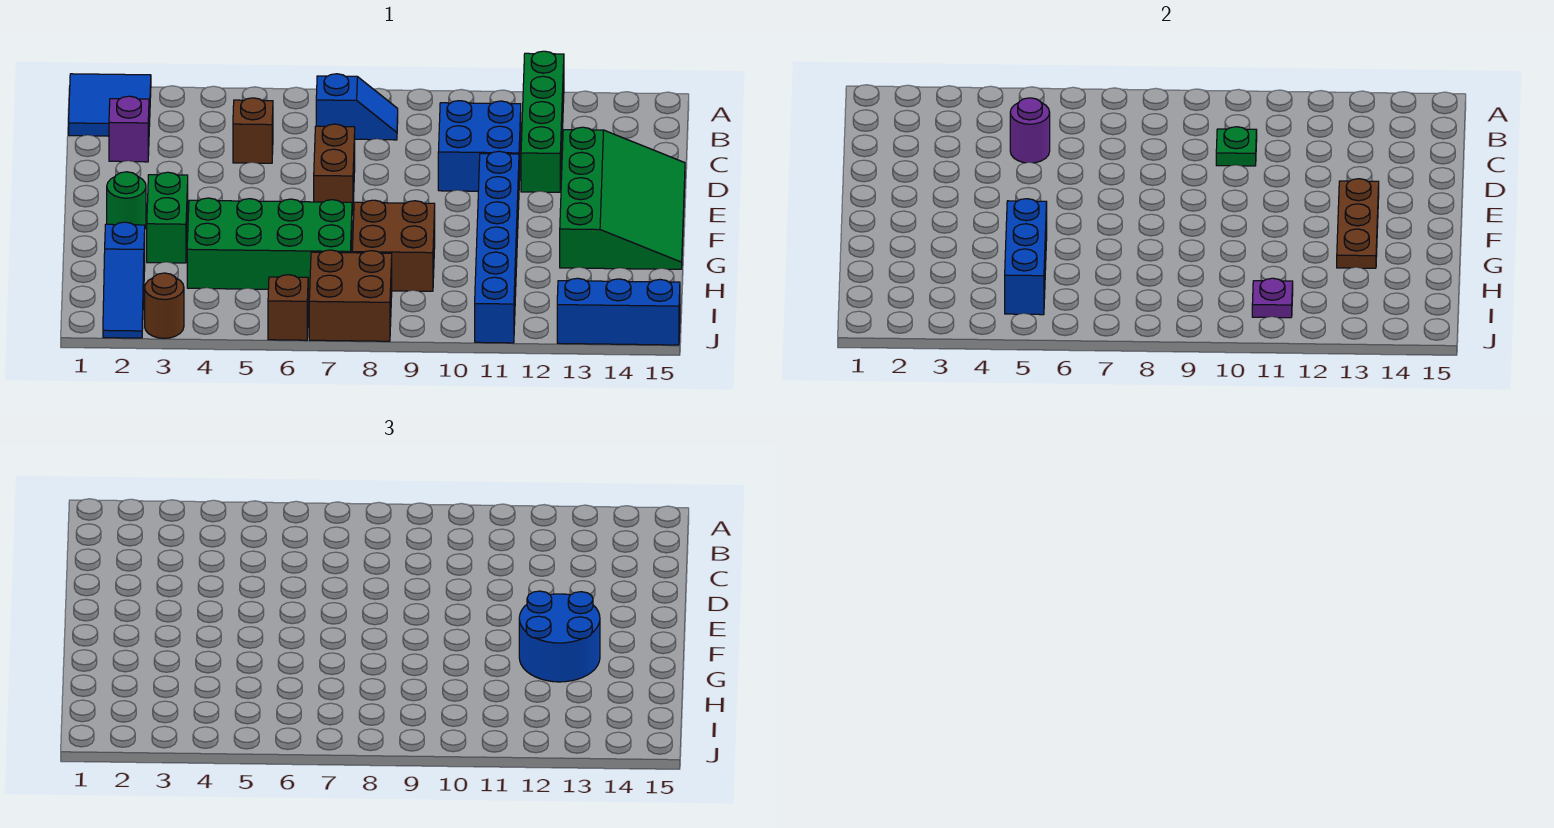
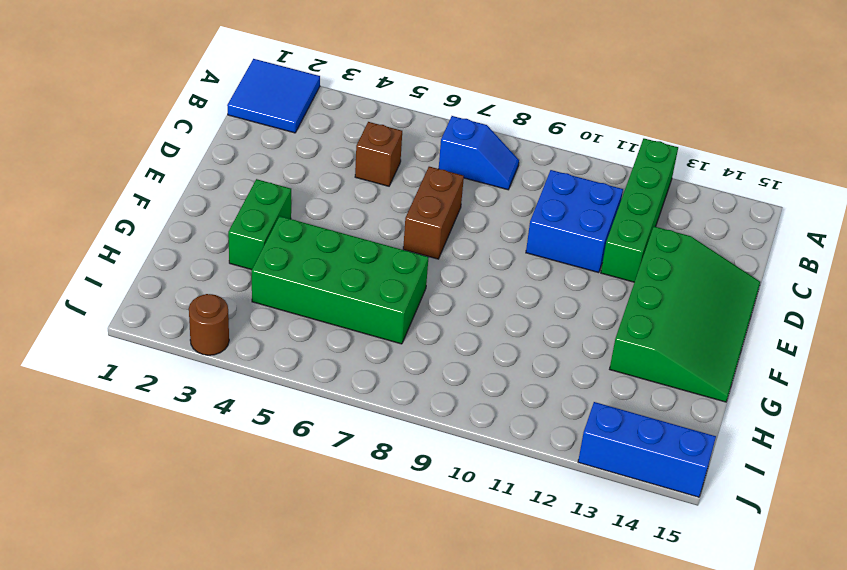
none -> purple 1x1 brick [109,96,149,162]
none -> blue 1x6 brick [475,151,519,343]
none -> green 1x1 round brick [107,172,146,227]

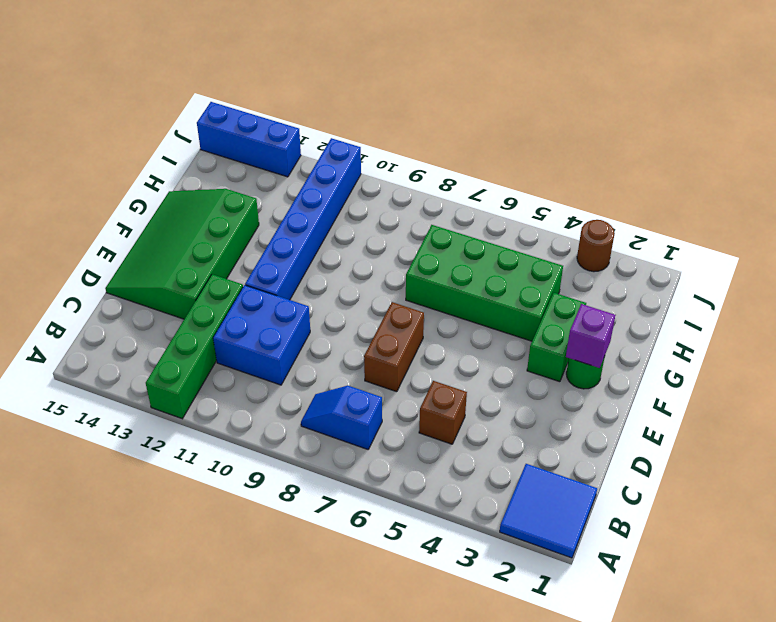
purple 1x1 brick [566,304,615,368] -> purple 1x1 brick moved to [109,96,149,162]
none -> brown 2x2 brick [352,200,435,291]
none -> blue 1x3 slope [103,222,145,338]
none -> brown 2x2 brick [309,250,392,341]

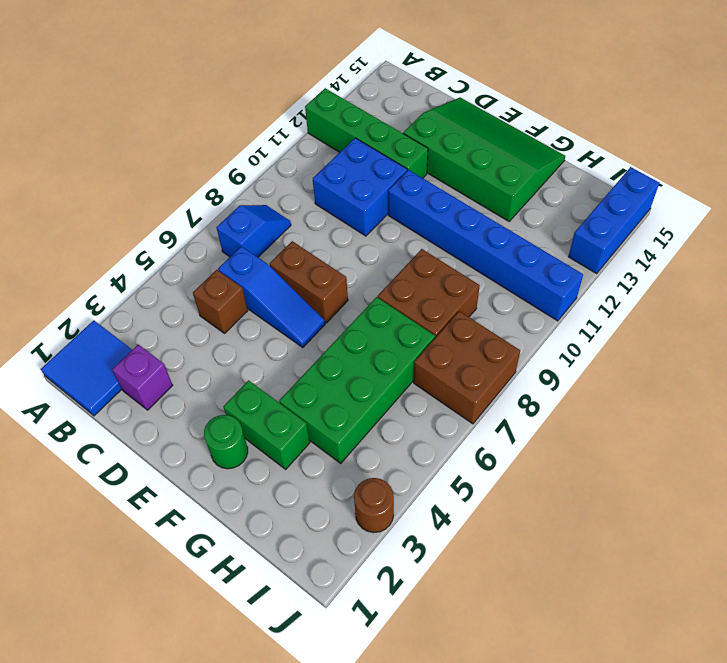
blue 1x3 slope [218,246,325,348] -> blue 1x3 slope moved to [103,222,145,338]
none -> brown 1x1 brick [268,275,308,340]
none -> purple 1x1 round brick [1010,98,1050,163]
none -> green 1x1 plate [1216,127,1257,166]

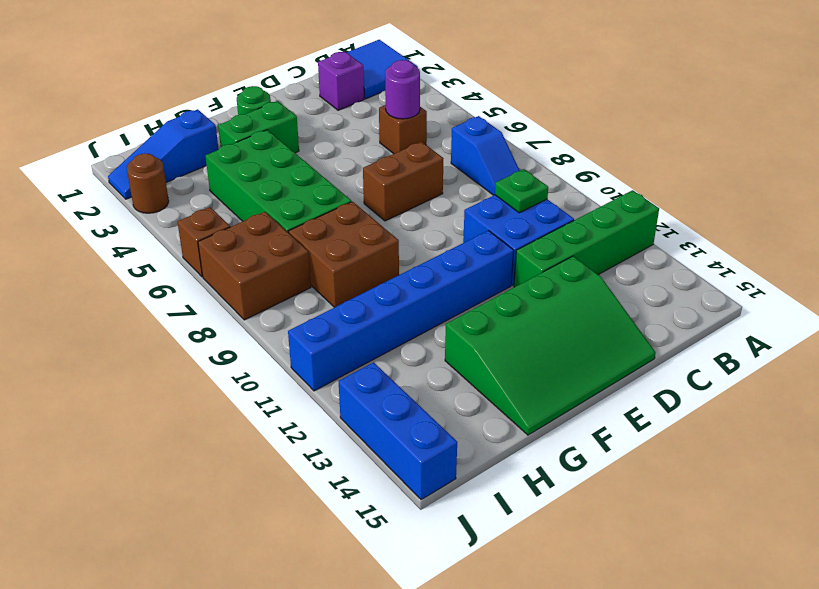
none -> brown 1x3 plate [1337,179,1379,268]
none -> blue 1x3 brick [1005,199,1047,315]
none -> purple 1x1 plate [1252,278,1293,318]

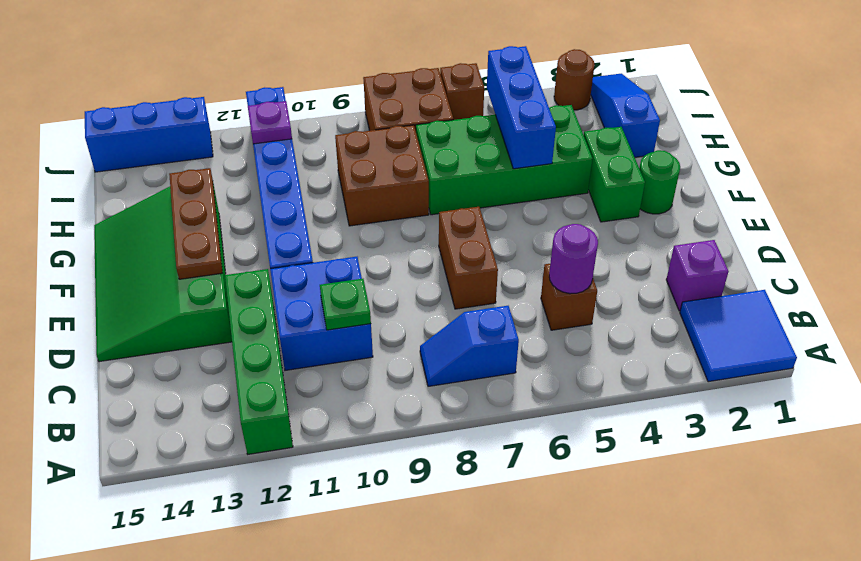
none -> blue 2x2 round brick [519,591,600,682]

